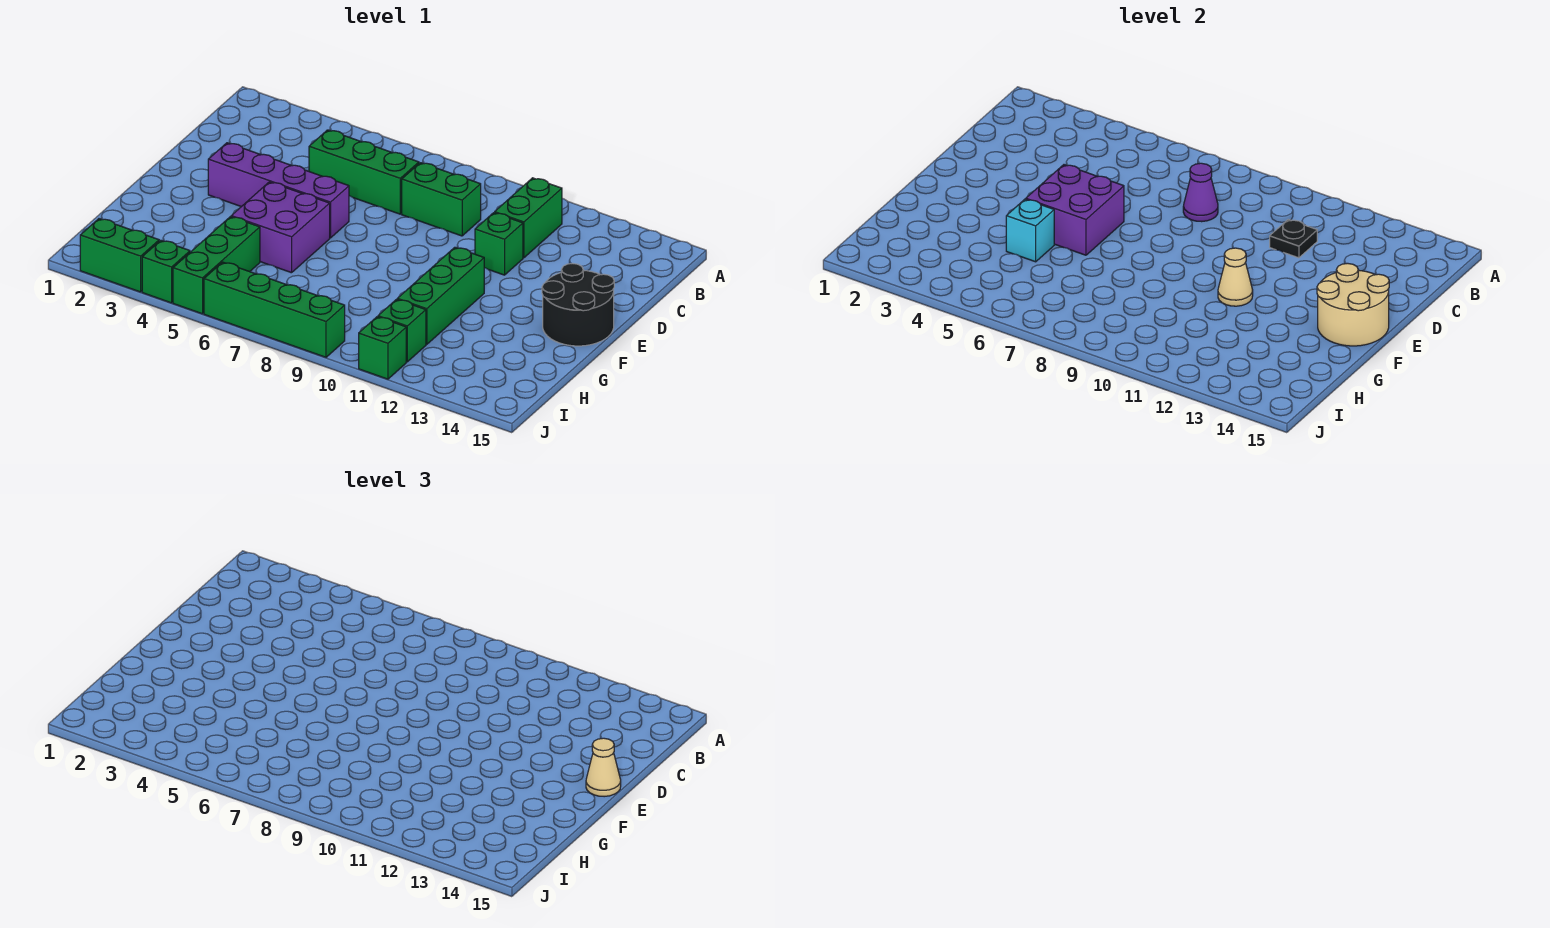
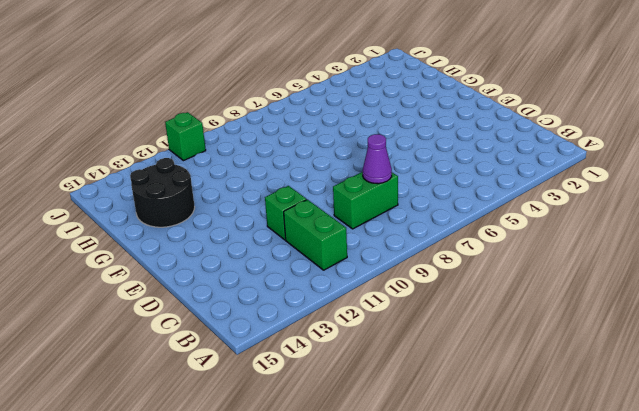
black 2x2 round brick [130,158,195,227] -> black 2x2 round brick moved to [542,263,614,346]
none -> green 1x3 brick [309,130,419,214]
none -> purple 1x4 brick [208,143,349,238]
none -> purple 2x2 brick [231,182,330,273]

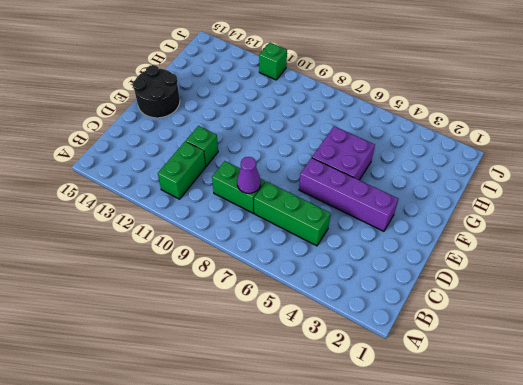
none -> green 1x3 brick [397,247,484,345]
none -> green 1x3 brick [173,217,260,314]
none -> green 1x1 brick [378,299,426,362]

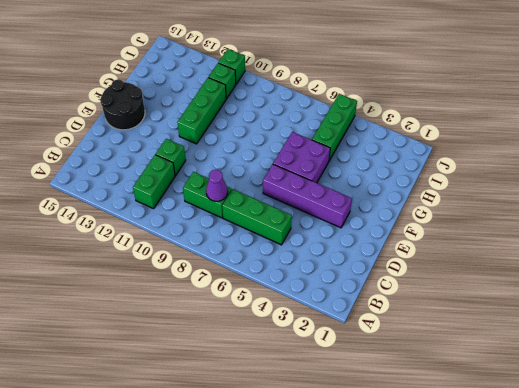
none -> green 1x2 brick [80,219,159,292]
none -> green 1x1 brick [142,240,190,303]
none -> green 1x4 brick [204,262,345,357]

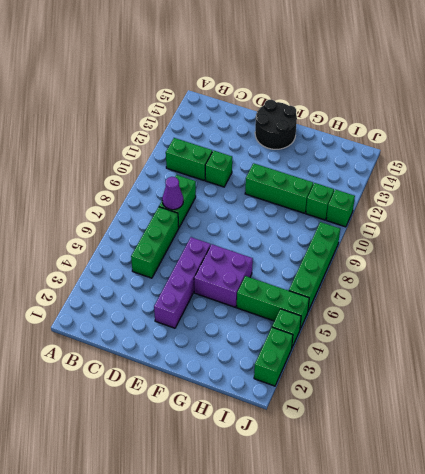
none -> black 1x1 plate [1270,219,1317,258]
none -> purple 2x2 brick [1026,165,1124,255]
none -> tan 2x2 round brick [1317,263,1389,346]

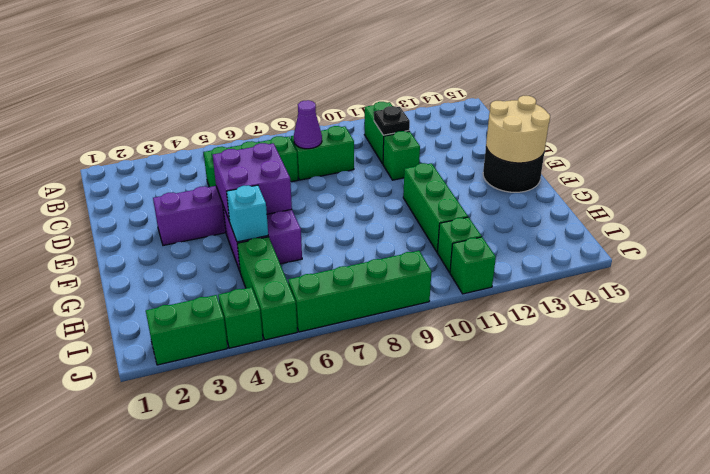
none -> tan 1x1 cone [1218,248,1253,306]
none -> tan 1x1 cone [586,738,621,797]

